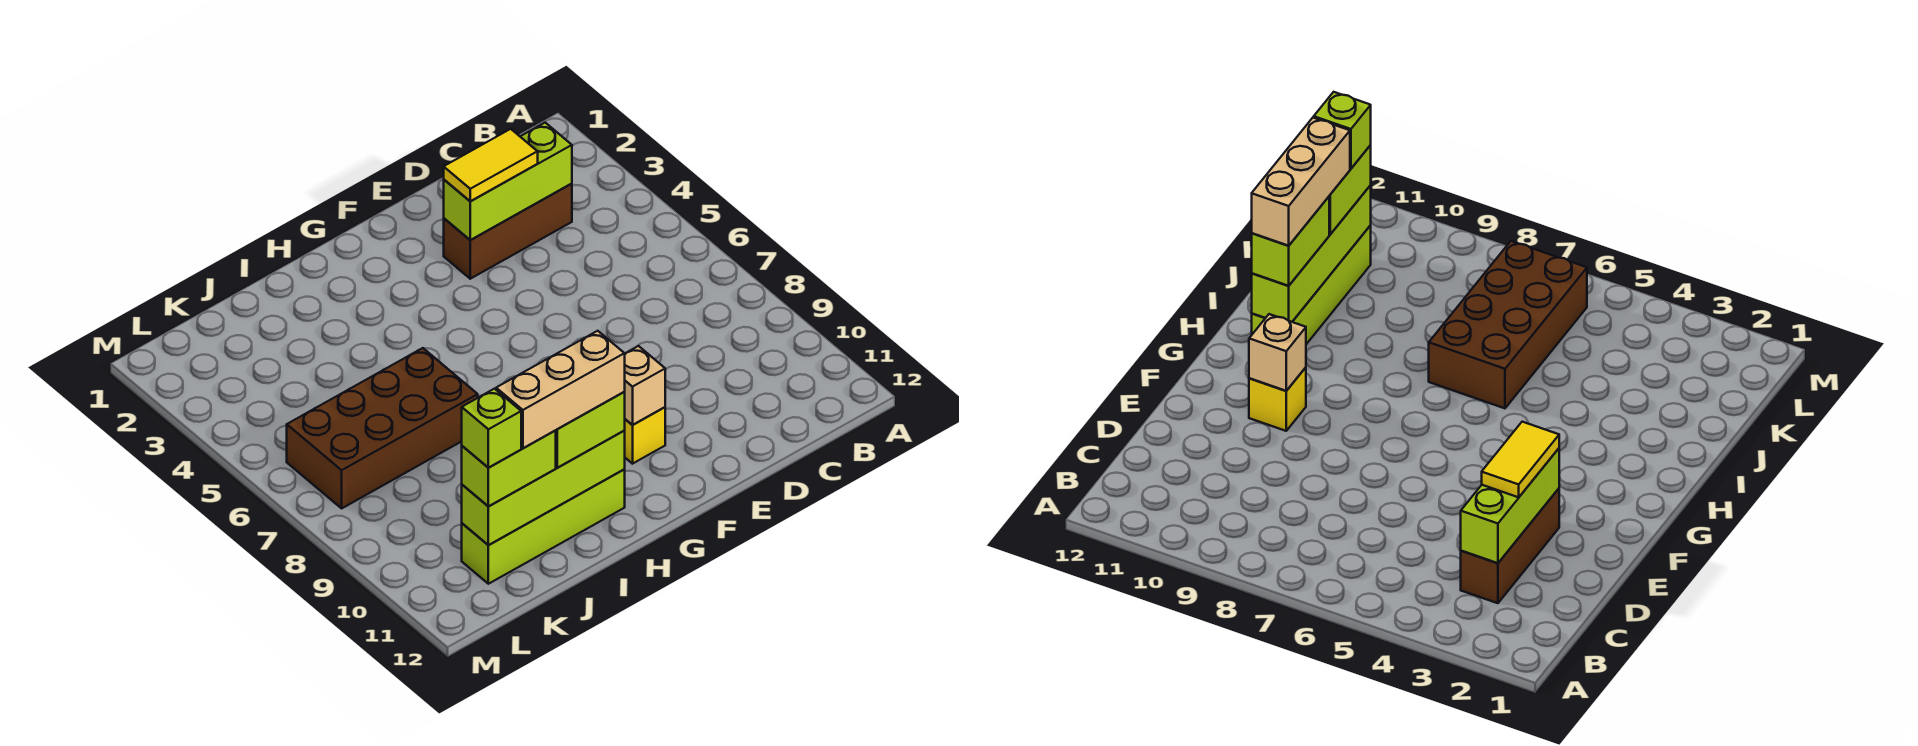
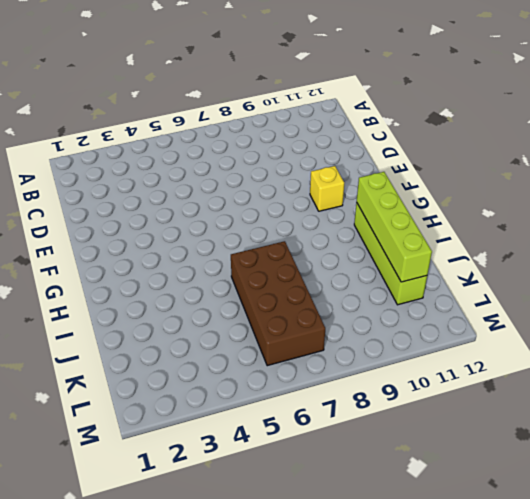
none -> brown 1x3 brick [444,184,572,279]
none -> lime 1x3 brick [444,123,572,240]
none -> tan 1x1 brick [625,346,665,425]

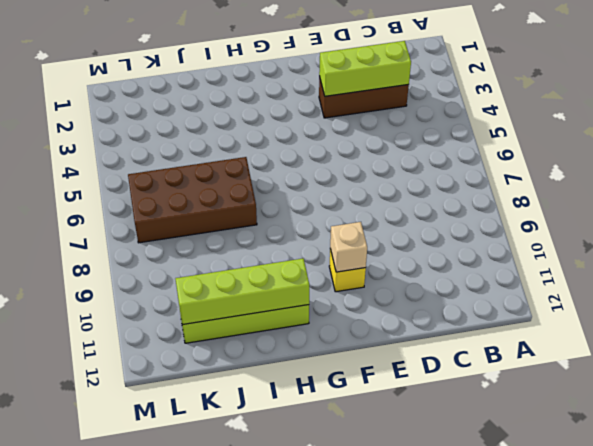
none -> yellow 1x2 tile [444,129,538,201]
none -> lime 1x2 brick [555,392,625,468]
none -> lime 1x2 brick [462,431,556,507]

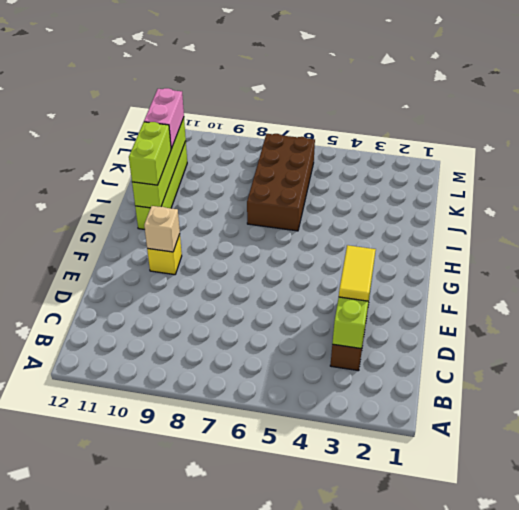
pink 1x2 brick [144,88,184,149] -> lime 1x2 brick [462,431,556,507]
none -> tan 1x3 brick [496,331,625,448]
none -> lime 1x1 brick [462,389,521,468]

